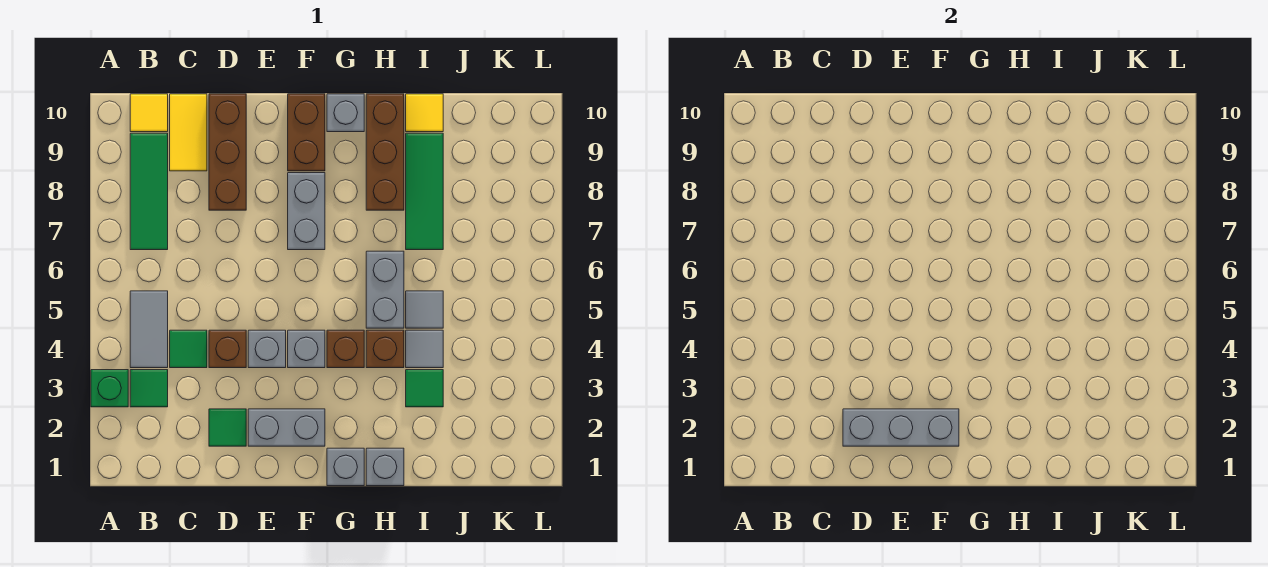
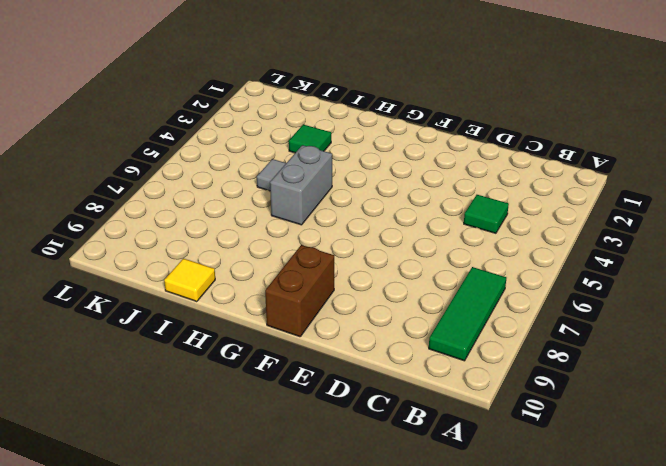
none -> green 1x1 brick [91,370,128,407]
none -> green 1x1 tile [130,370,168,407]
none -> grey 1x2 tile [130,291,168,368]

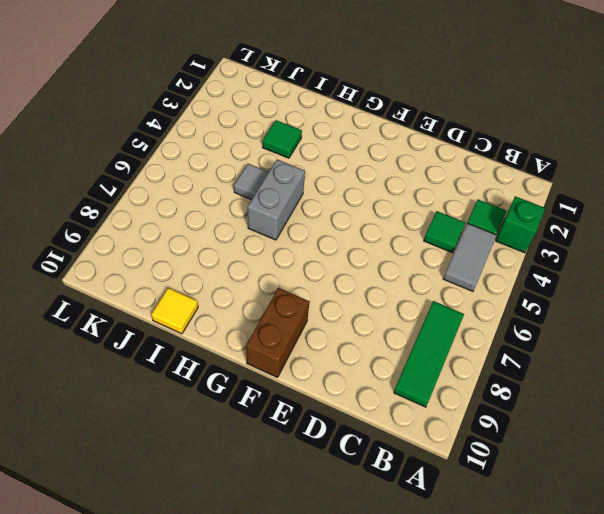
none -> yellow 1x1 tile [130,94,168,132]
none -> yellow 1x2 tile [170,94,207,171]
none -> green 1x1 tile [209,409,246,446]

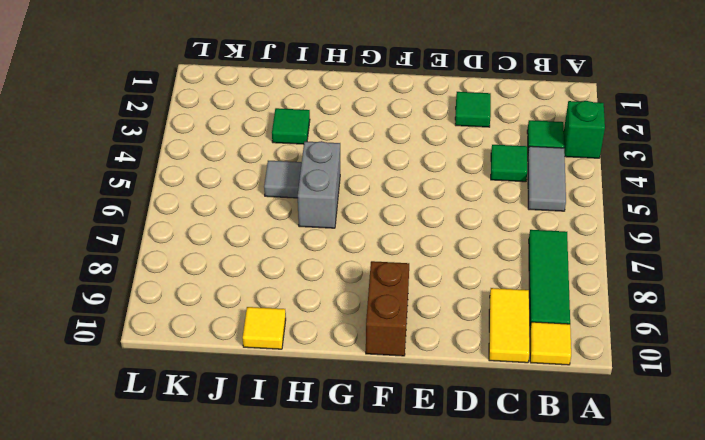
none -> brown 1x1 brick [209,330,246,368]
none -> brown 1x3 brick [209,94,246,210]
none -> grey 1x2 brick [248,409,325,446]

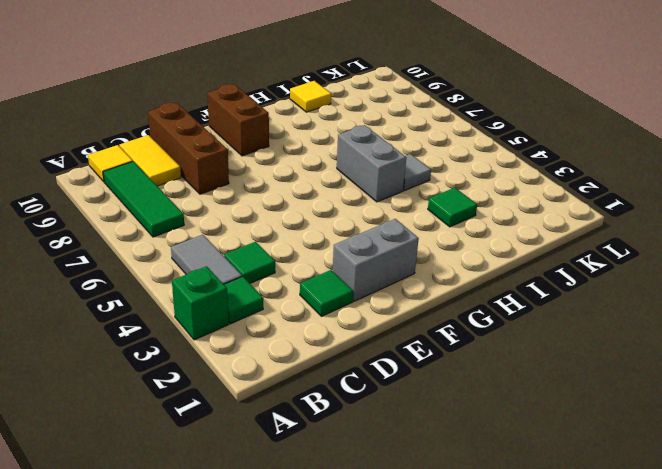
none -> brown 1x1 brick [209,330,246,368]
none -> grey 1x1 brick [248,330,286,368]
none -> grey 1x1 brick [288,330,325,368]

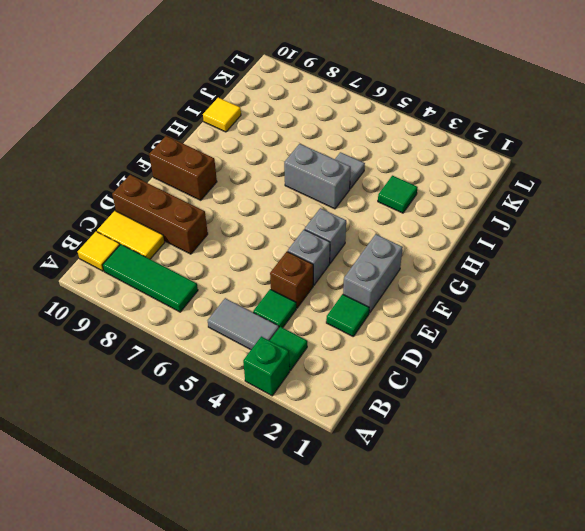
none -> grey 1x2 brick [288,173,325,250]
none -> grey 1x1 brick [327,448,364,486]
none -> brown 1x1 brick [327,330,364,368]

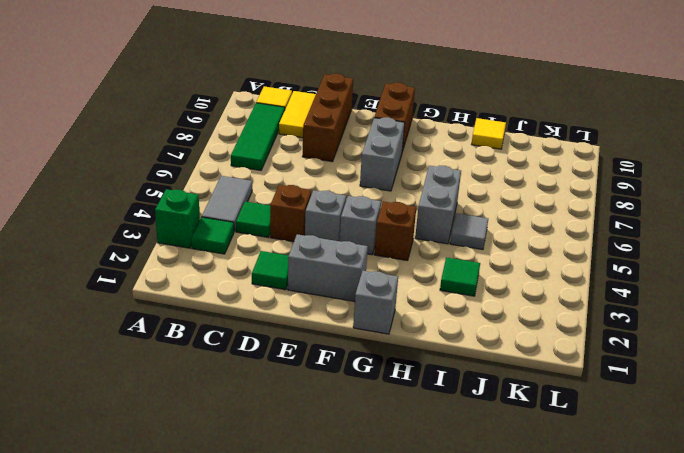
none -> grey 1x1 brick [327,94,364,132]
none -> grey 1x1 brick [366,448,404,486]
none -> brown 1x1 brick [366,330,404,368]

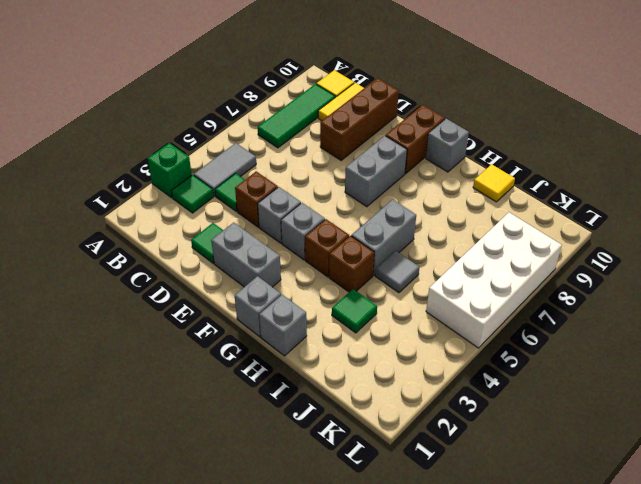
white 2x4 brick [426,213,562,348] -> none
none -> brown 1x3 brick [366,94,404,210]
none -> grey 1x1 tile [406,330,443,368]
none -> green 1x3 tile [406,133,443,250]

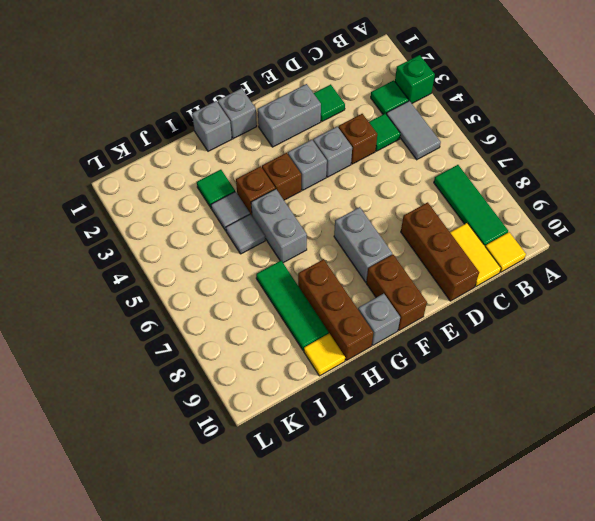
none -> grey 1x3 brick [843,409,959,446]

